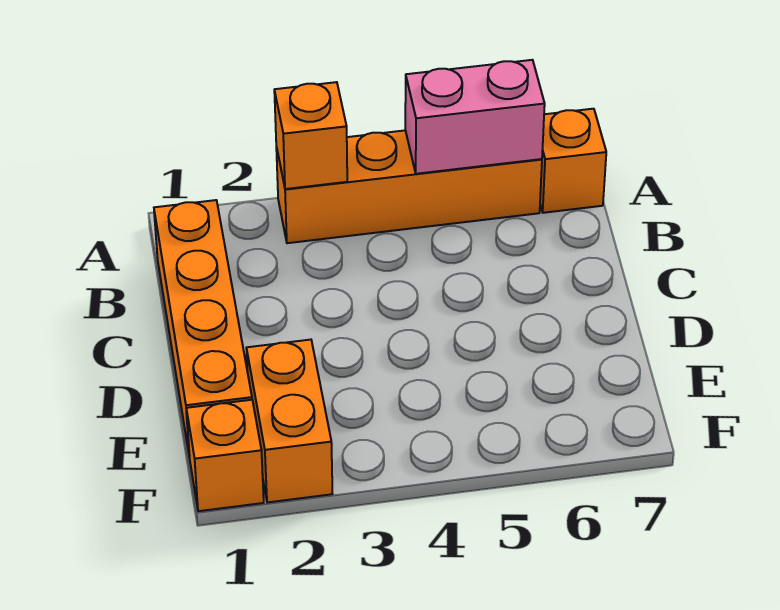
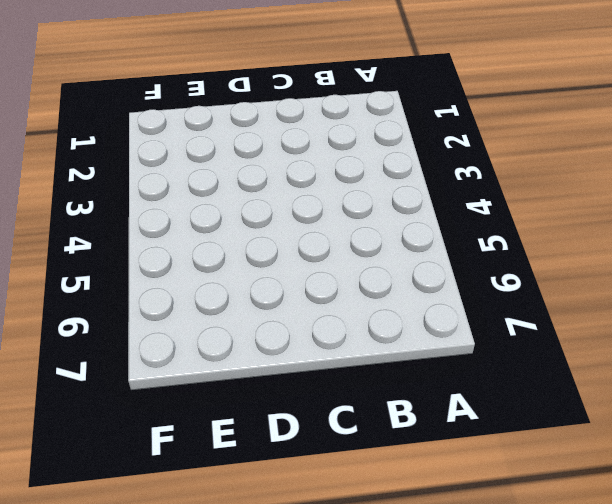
none -> orange 1x4 brick [276,130,542,243]
none -> orange 1x1 brick [540,109,606,213]

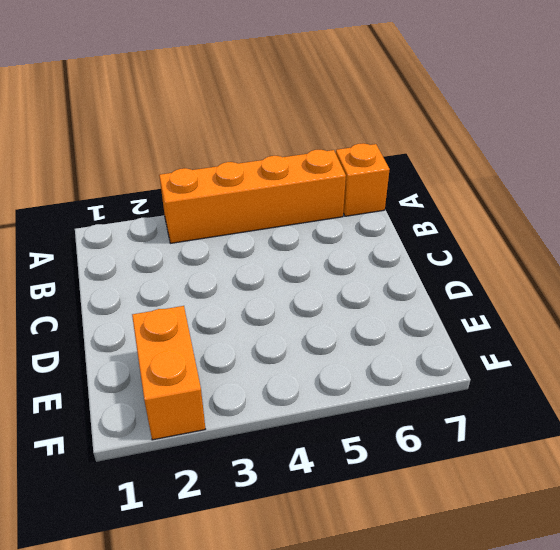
none -> orange 1x4 brick [154,200,252,458]
none -> orange 1x1 brick [186,400,264,511]

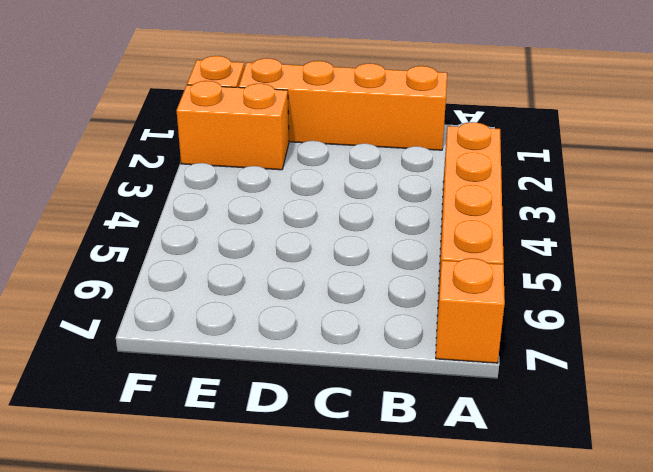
none -> orange 1x1 brick [274,82,347,189]
none -> pink 1x2 brick [405,60,545,174]

